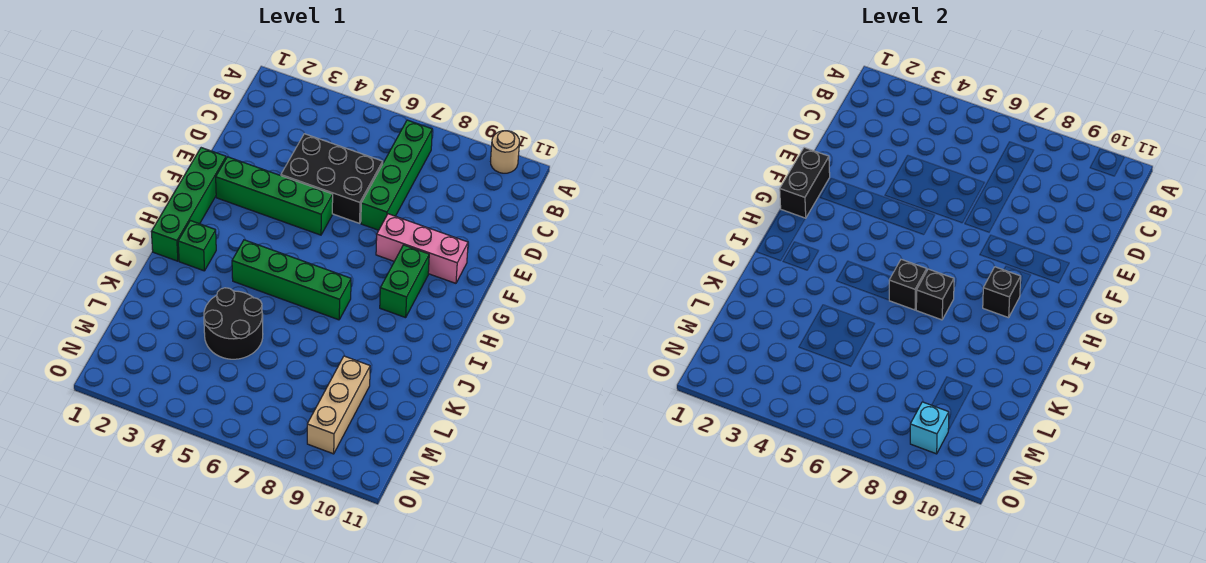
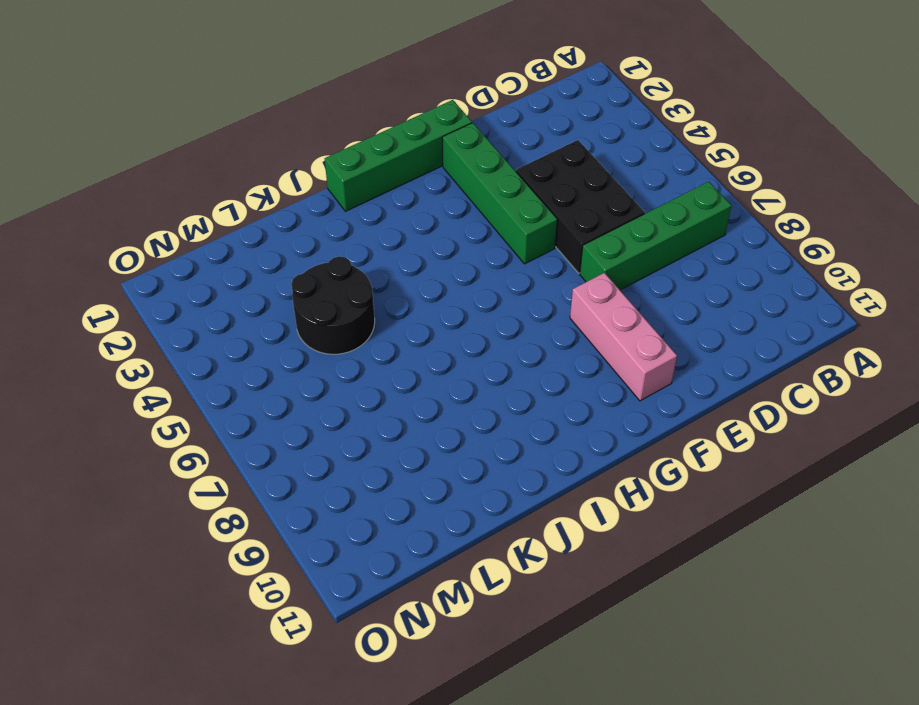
none -> tan 1x1 round brick [491,131,520,173]
none -> green 1x2 brick [380,245,429,318]
none -> green 1x1 brick [178,221,216,271]

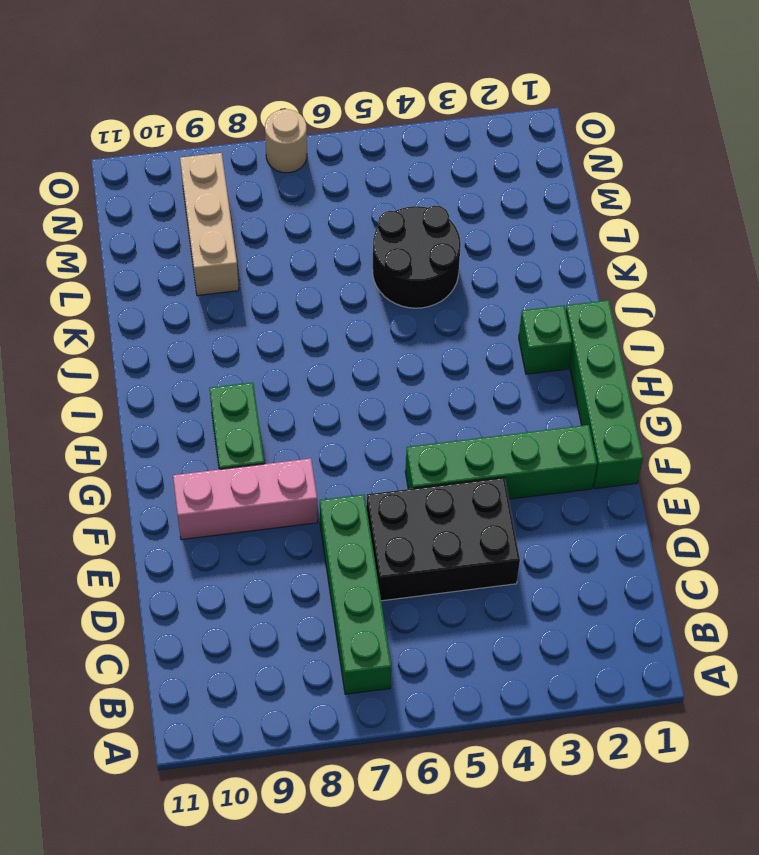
tan 1x1 round brick [265,109,307,173] -> tan 1x1 round brick moved to [491,131,520,173]
none -> green 1x4 brick [232,240,351,320]
none -> black 1x2 brick [780,148,830,218]
none -> black 1x1 brick [983,267,1021,318]

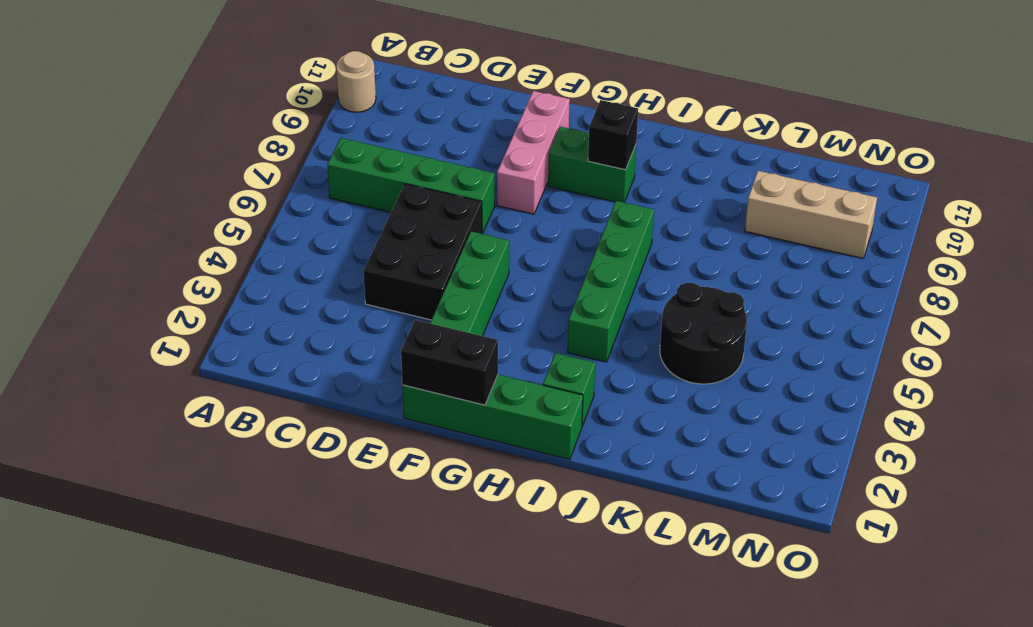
none -> black 1x1 brick [889,259,927,310]
none -> black 1x1 brick [916,269,954,320]
none -> cyan 1x1 brick [910,402,949,454]

